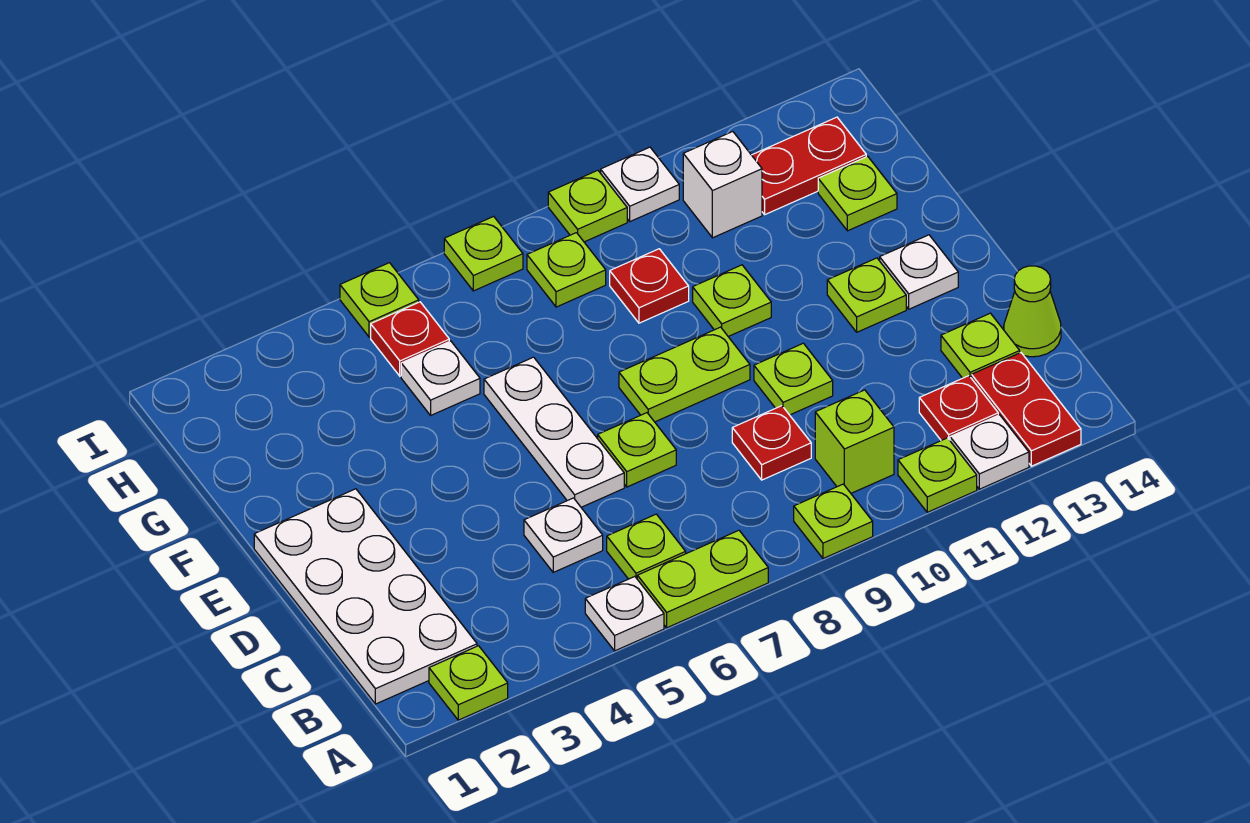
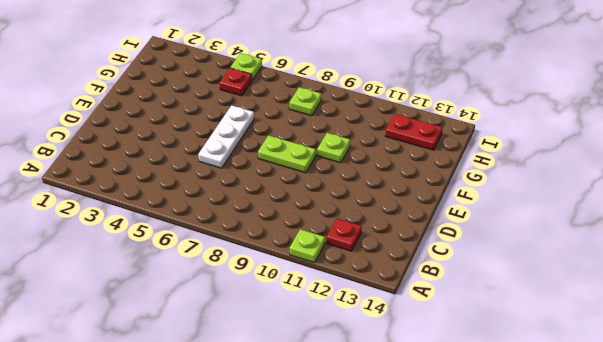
none -> lime 1x1 plate [429,646,508,720]
none -> white 1x1 plate [585,577,664,651]
none -> lime 1x2 plate [637,530,768,628]
none -> lime 1x1 plate [794,484,873,559]

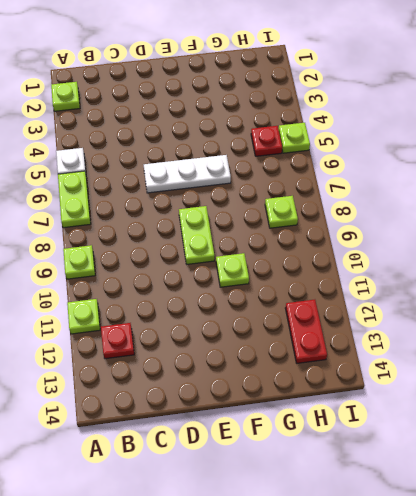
none -> white 1x1 plate [950,415,1029,489]
none -> red 1x2 plate [972,353,1081,466]
none -> white 2x4 plate [254,489,477,704]
none -> lime 1x1 plate [607,514,686,579]

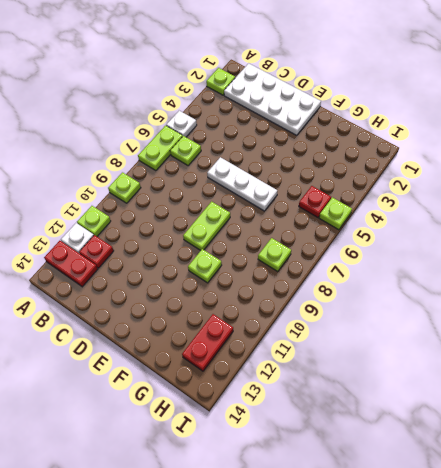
none -> lime 1x1 brick [815,390,894,493]
none -> white 1x1 plate [524,498,603,572]
none -> red 1x1 plate [732,406,811,480]
none -> lime 1x1 plate [941,313,1020,379]

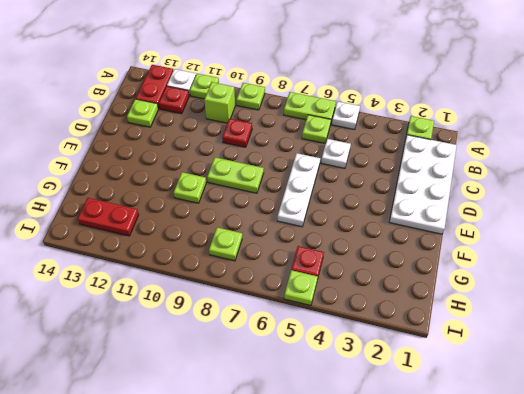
none -> lime 1x1 cone [1004,266,1061,357]
none -> lime 1x1 plate [598,413,676,487]
none -> lime 1x1 plate [754,343,833,415]
none -> lime 1x1 plate [827,258,906,332]

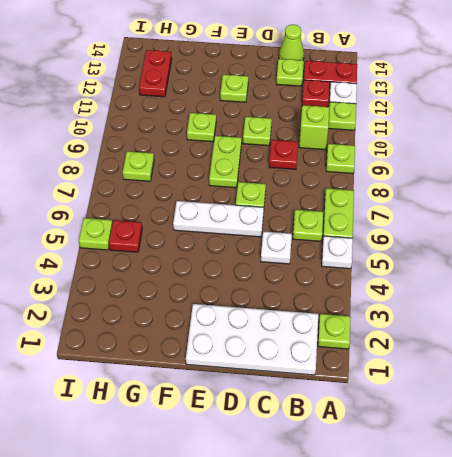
none -> white 1x1 plate [880,235,958,309]
none -> white 1x1 plate [401,341,480,415]
none -> red 1x1 plate [610,249,689,323]
none -> lime 1x1 plate [818,156,897,231]

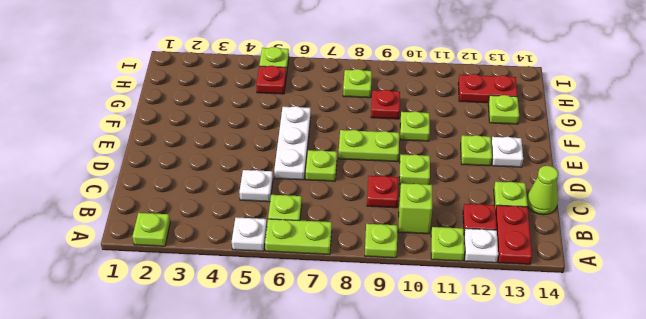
none -> white 2x4 plate [254,489,477,704]
none -> white 1x1 plate [401,341,480,415]
none -> white 1x1 brick [683,132,762,238]
none -> lime 1x1 plate [444,216,523,291]

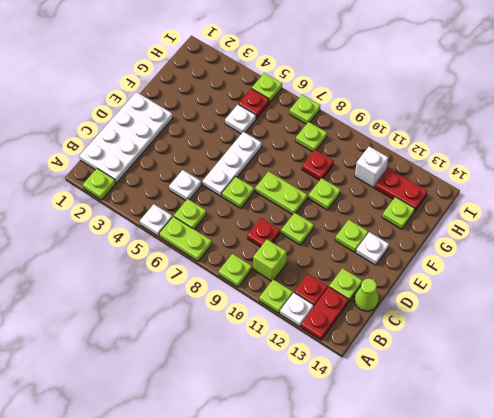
none -> lime 1x1 plate [548,170,627,242]
none -> white 1x1 plate [601,147,679,221]

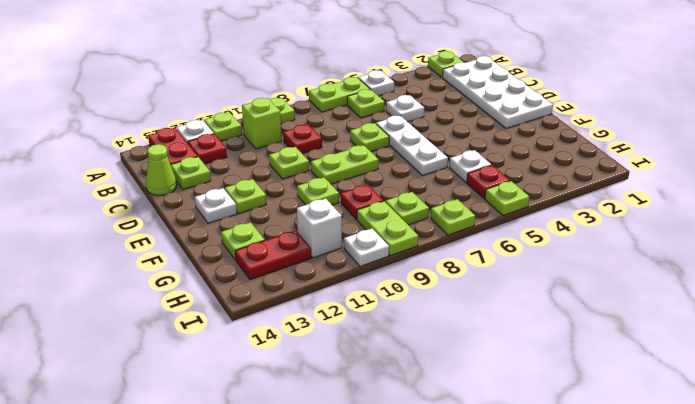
lime 1x2 plate [357,201,418,256] -> lime 1x1 plate [548,170,627,242]

